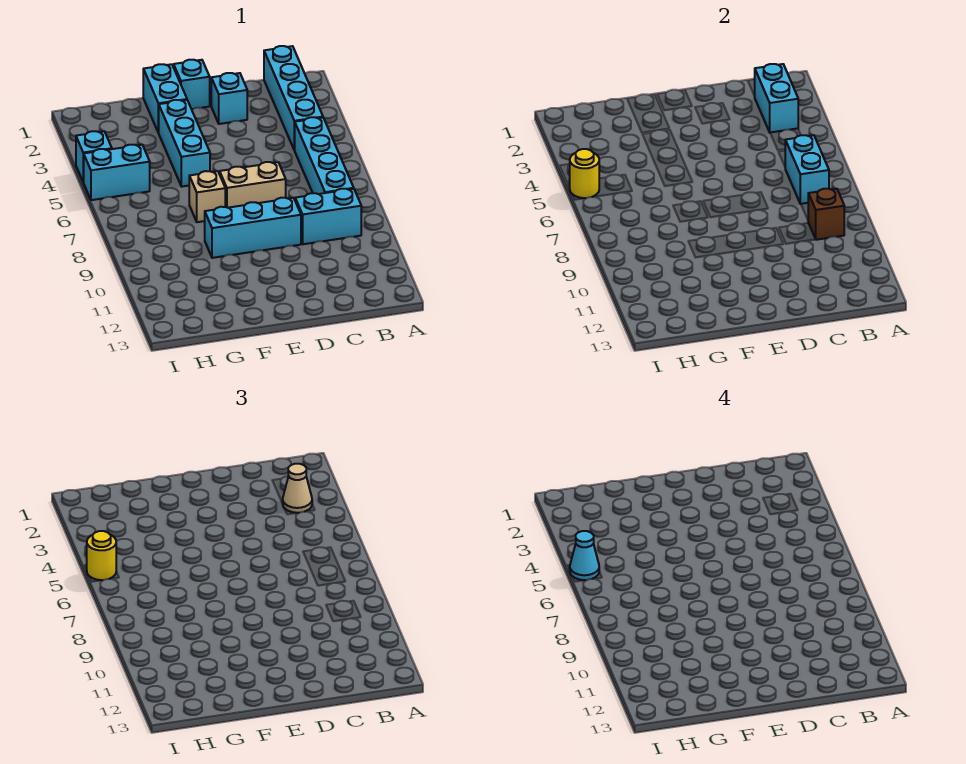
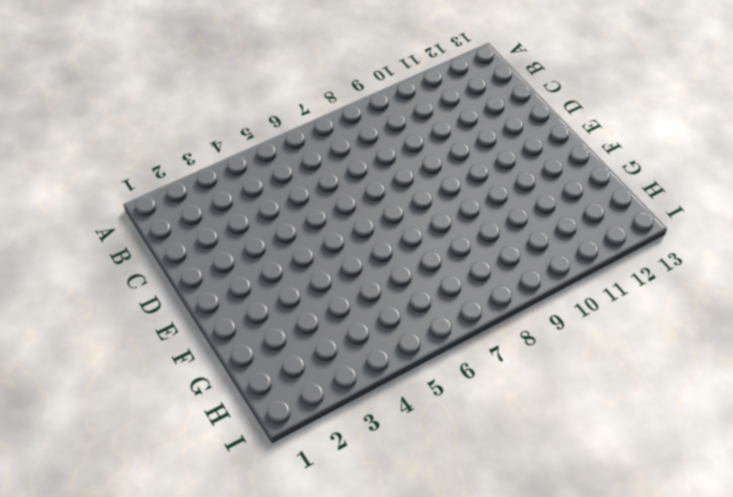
none -> cyan 1x4 brick [264,46,323,150]
none -> cyan 1x4 brick [294,117,354,194]
none -> cyan 1x2 brick [295,189,361,244]

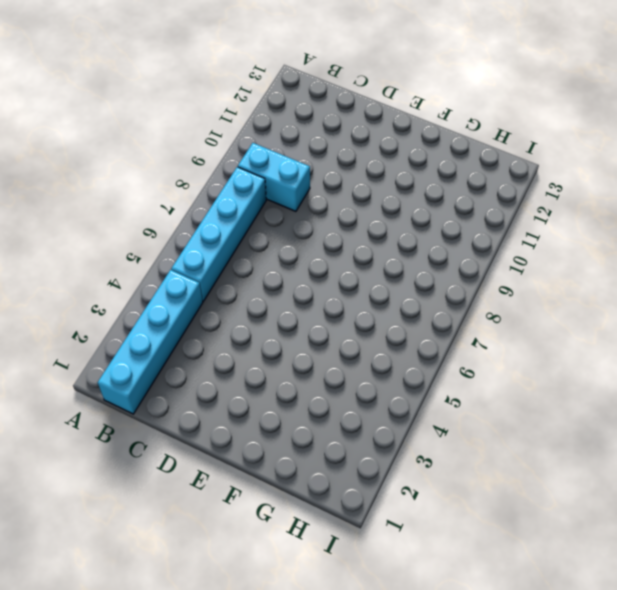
none -> cyan 1x1 brick [211,73,247,124]
none -> tan 1x2 brick [220,162,286,208]
none -> cyan 1x3 brick [205,198,301,258]

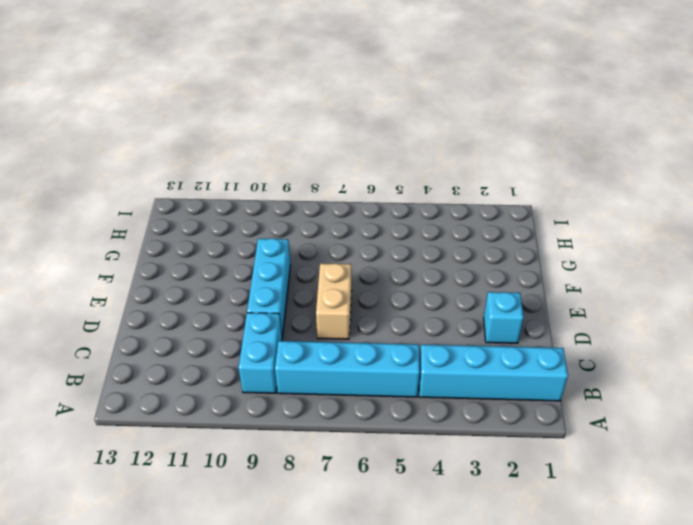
none -> cyan 1x1 brick [174,60,210,109]
none -> cyan 1x2 brick [143,64,187,133]
none -> cyan 1x3 brick [159,100,210,187]

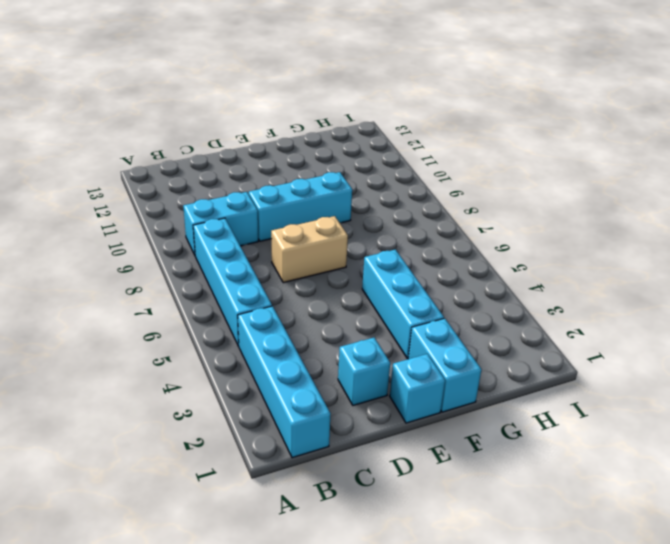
none -> tan 1x1 brick [189,171,225,222]
none -> cyan 1x2 brick [84,145,150,200]
none -> cyan 1x1 brick [76,131,112,182]

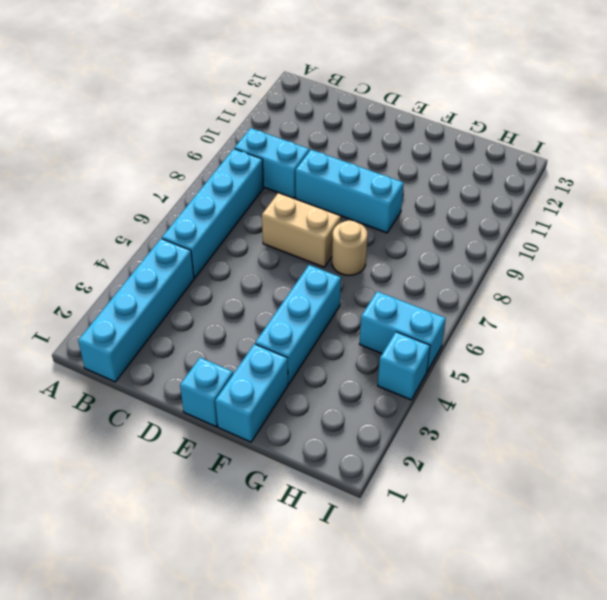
tan 1x1 round brick [332,220,367,275] -> tan 1x1 brick [189,171,225,222]
none -> cyan 1x1 brick [211,73,247,124]
none -> cyan 1x2 brick [755,64,798,132]
none -> cyan 1x2 brick [785,135,829,204]

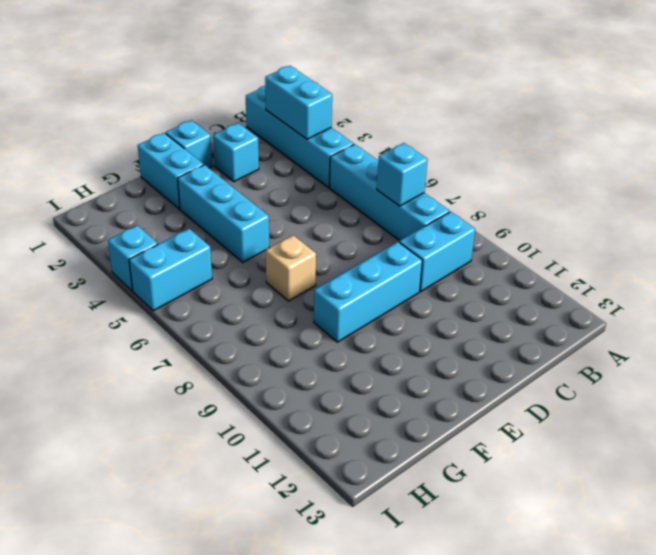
cyan 1x1 brick [377,143,428,206] -> cyan 1x2 brick [785,135,829,204]
none -> tan 1x2 brick [220,162,286,208]
none -> brown 1x1 brick [808,189,844,240]
none -> yellow 1x1 round brick [569,149,599,198]

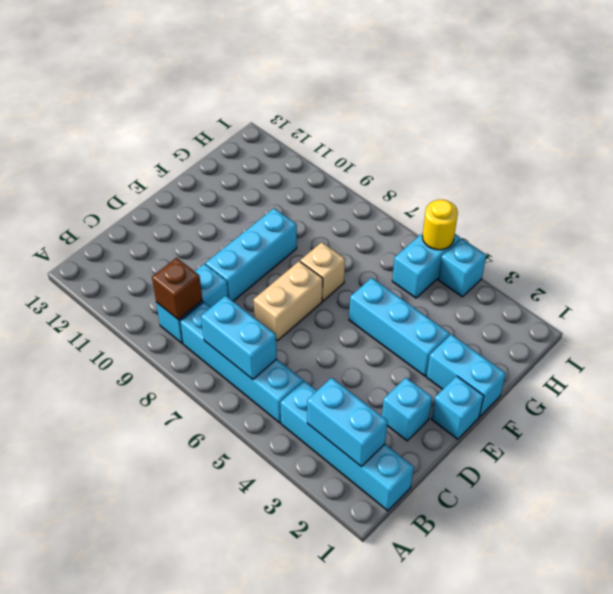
none -> tan 1x1 cone [282,464,312,513]
none -> yellow 1x1 round brick [86,531,116,580]
none -> cyan 1x1 cone [569,531,599,580]

